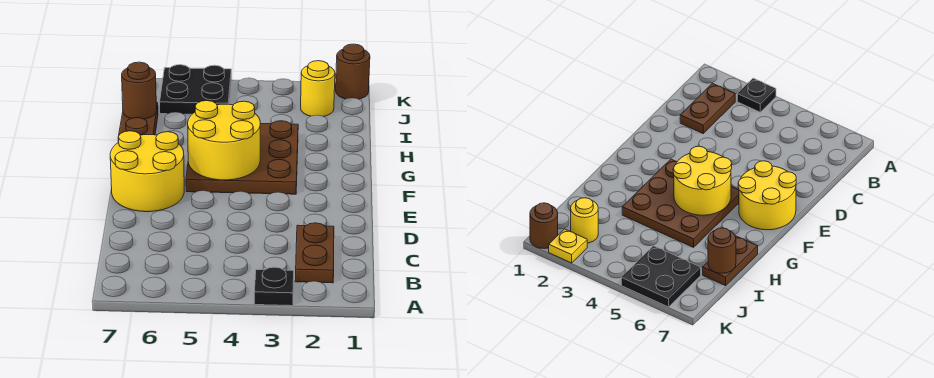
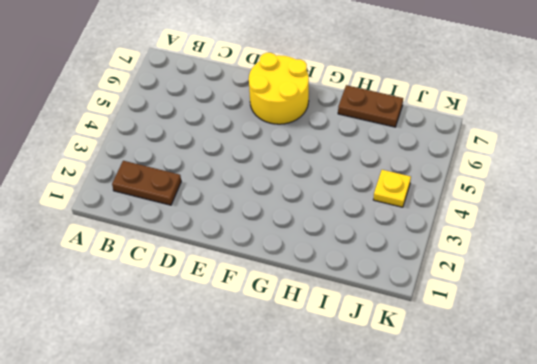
yellow 1x1 plate [373,170,411,207] -> yellow 1x1 plate moved to [549,229,587,263]
none -> black 1x1 plate [254,267,294,306]
none -> brown 3x3 plate [186,121,298,194]

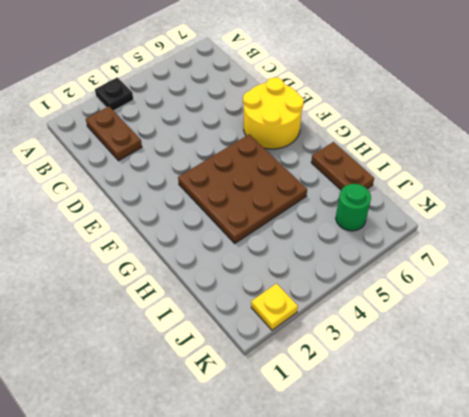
green 1x1 round brick [336,184,371,231] -> black 2x2 plate [160,65,231,114]
none -> yellow 1x1 round brick [301,61,335,117]
none -> brown 1x1 round brick [336,44,370,99]

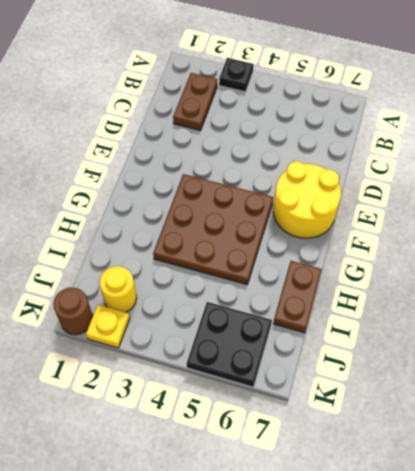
none -> yellow 2x2 round brick [188,101,261,180]
none -> brown 1x1 round brick [122,62,157,119]

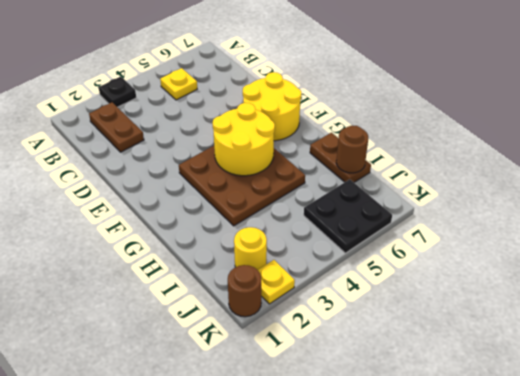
yellow 1x1 plate [160,68,197,100] -> none

